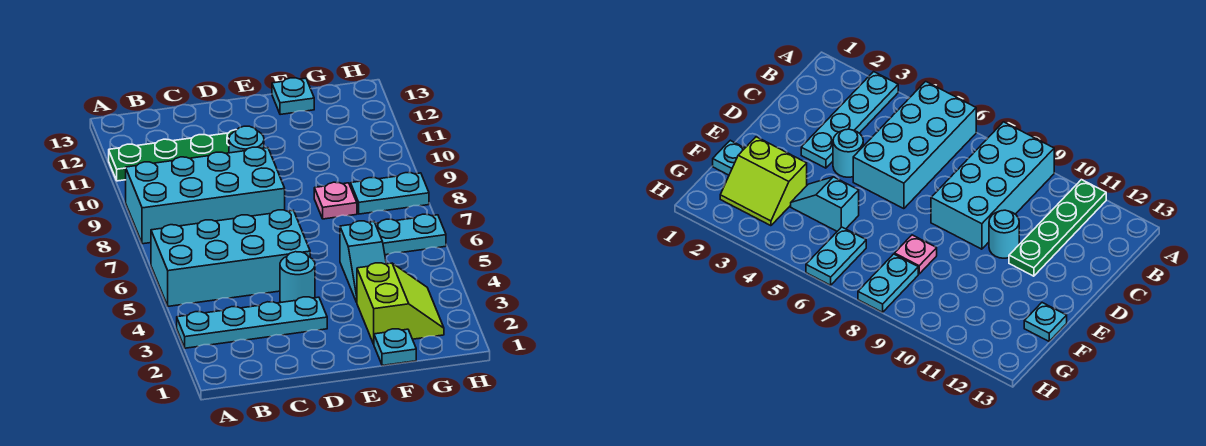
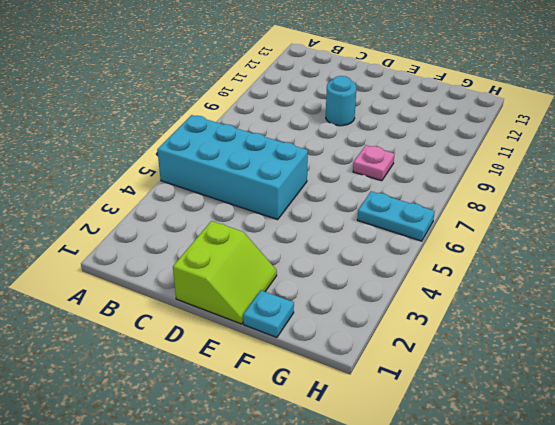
lime 2x2 slope [173,221,277,324] -> lime 2x2 slope moved to [357,263,444,344]
none -> cyan 1x4 plate [177,297,327,348]
none -> cyan 2x4 brick [126,147,285,244]
none -> green 1x4 plate [109,130,236,181]

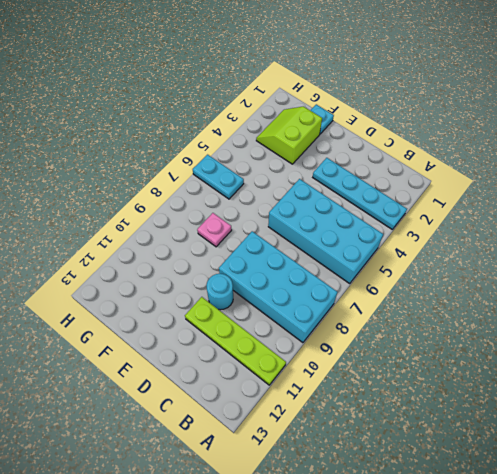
lime 1x4 plate [185,297,286,385] -> green 1x4 plate [109,130,236,181]
none -> cyan 1x1 round brick [280,252,315,303]
none -> cyan 1x2 slope [340,221,386,302]
none -> cyan 1x1 plate [272,78,314,115]

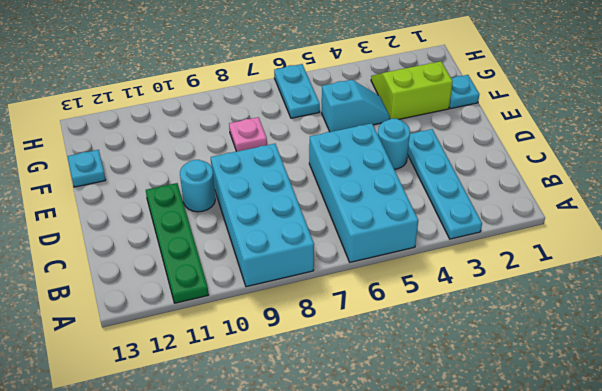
none -> cyan 1x2 plate [351,173,429,214]

